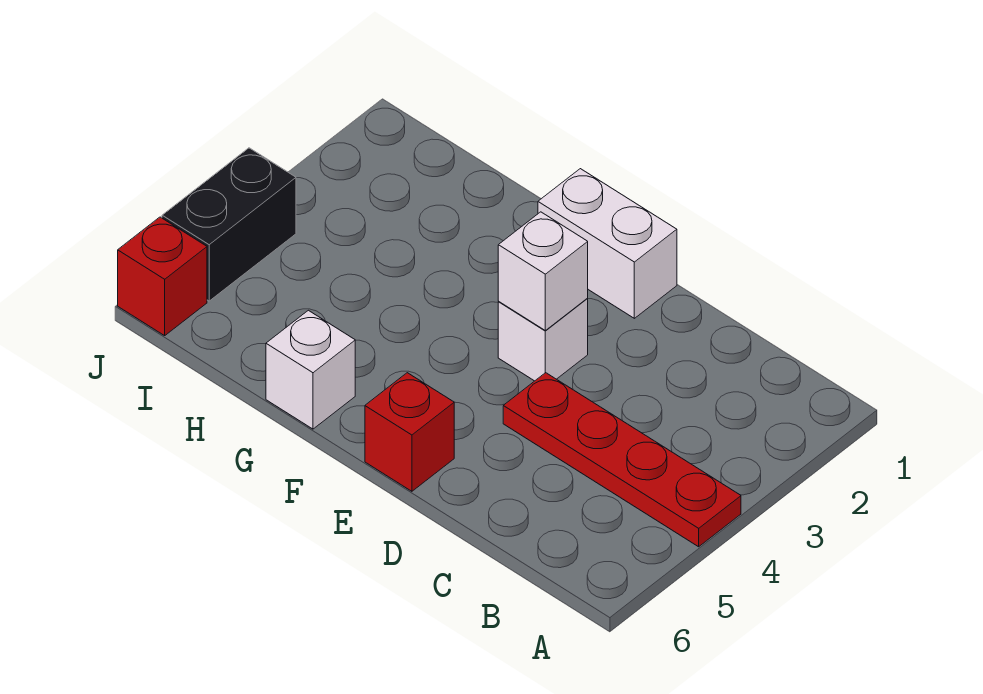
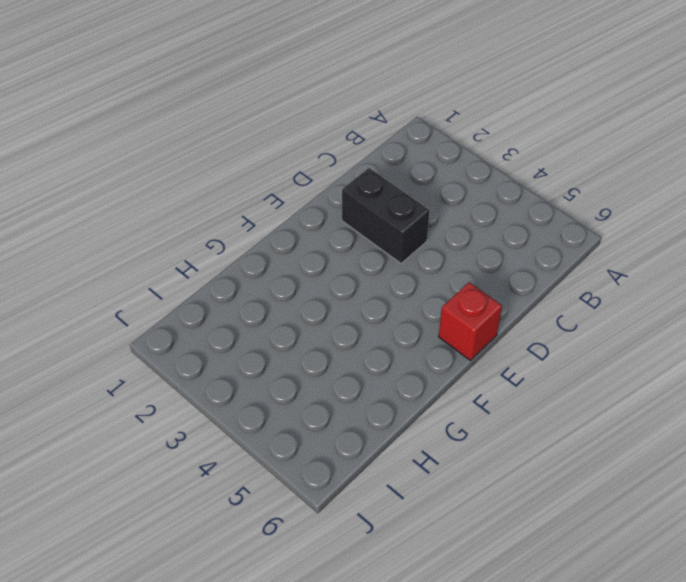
black 1x2 brick [342,168,430,263] -> black 1x2 brick moved to [162,148,296,301]
none -> red 1x4 plate [503,373,741,547]
none -> white 1x2 brick [538,169,677,318]

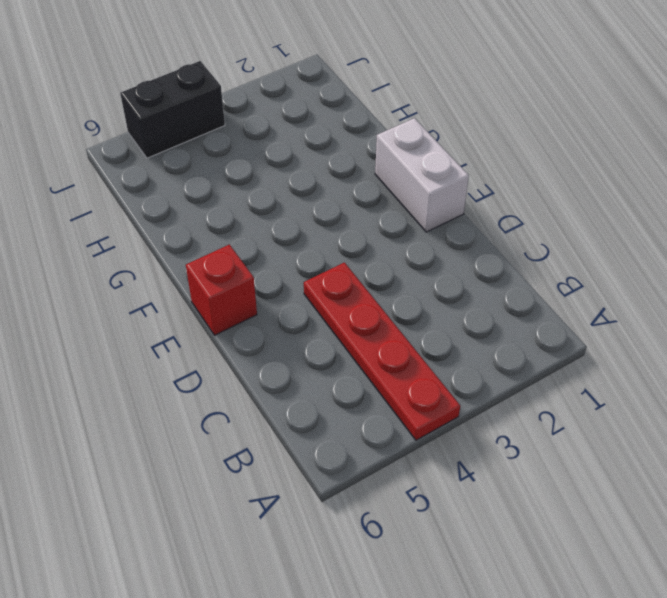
none -> white 1x1 brick [498,298,588,381]
none -> white 1x1 brick [266,310,355,429]

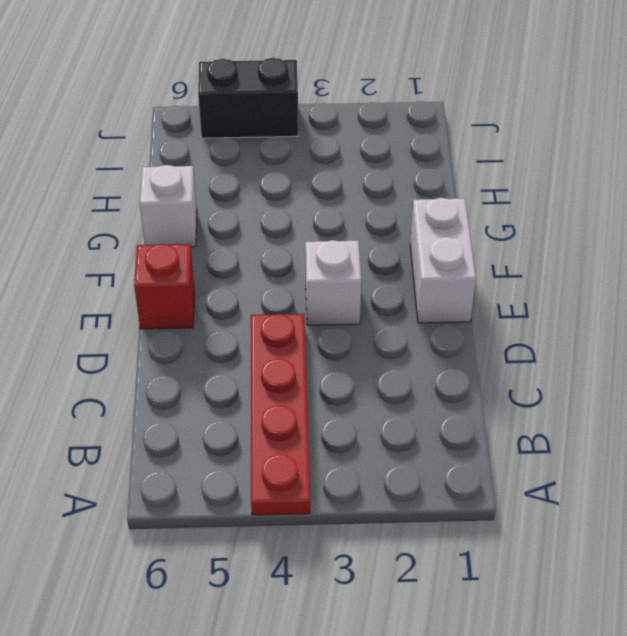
none -> red 1x1 brick [118,217,207,336]
none -> white 1x1 brick [498,212,588,330]

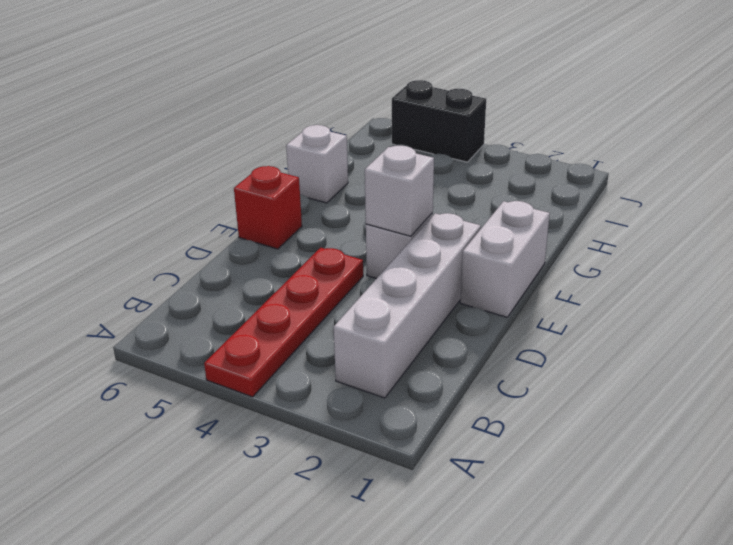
white 1x4 brick [333,213,481,398] -> none
none -> red 1x1 brick [118,217,207,336]

